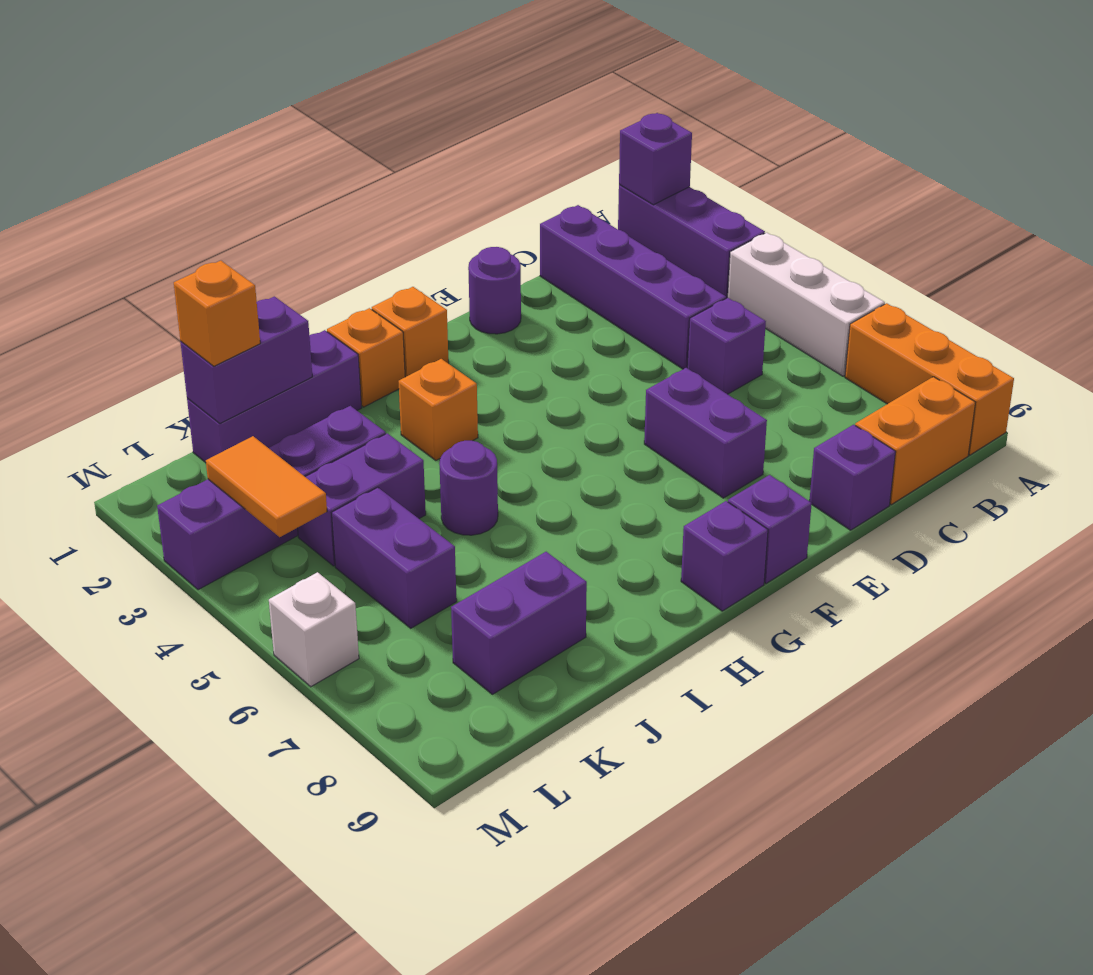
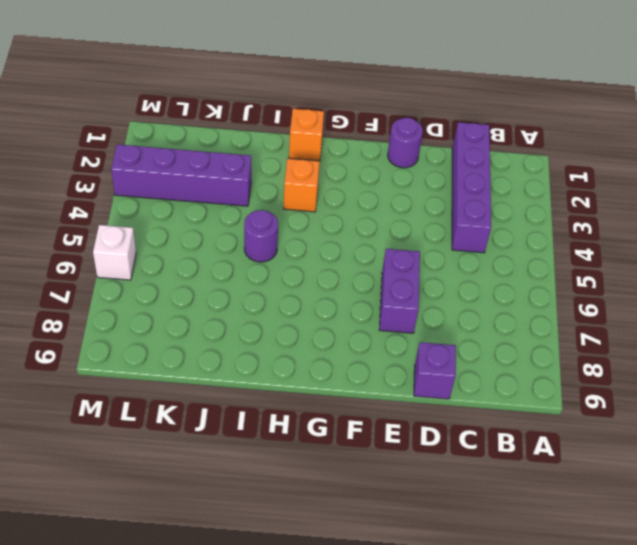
none -> purple 1x3 brick [618,185,765,298]
none -> white 1x3 brick [728,233,885,376]
none -> orange 1x3 brick [845,303,1014,455]

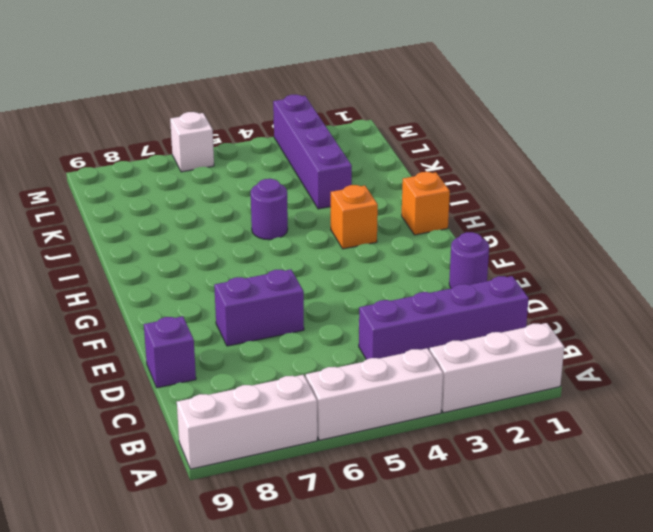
white 1x3 brick [429,323,564,413] -> purple 1x3 brick [618,185,765,298]
white 1x3 brick [177,375,317,469] -> orange 1x3 brick [845,303,1014,455]
none -> orange 1x2 brick [855,377,976,504]
none -> purple 1x1 brick [687,298,766,394]
none -> purple 1x1 brick [728,475,812,583]

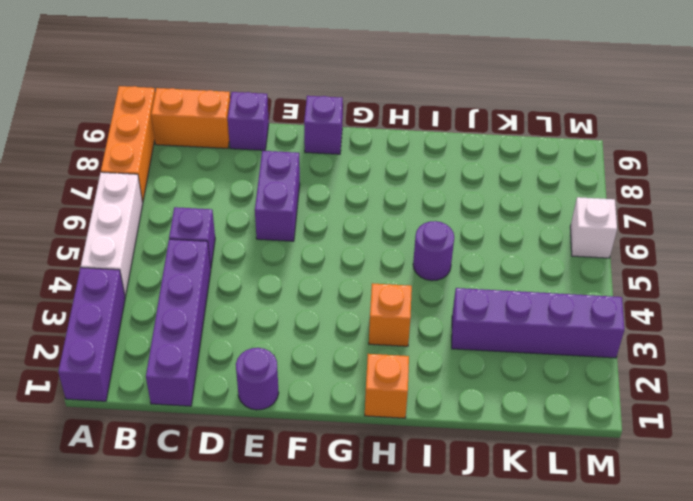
none -> orange 1x1 brick [372,287,449,377]
none -> purple 1x1 brick [681,501,768,611]
none -> purple 1x3 brick [187,330,362,463]

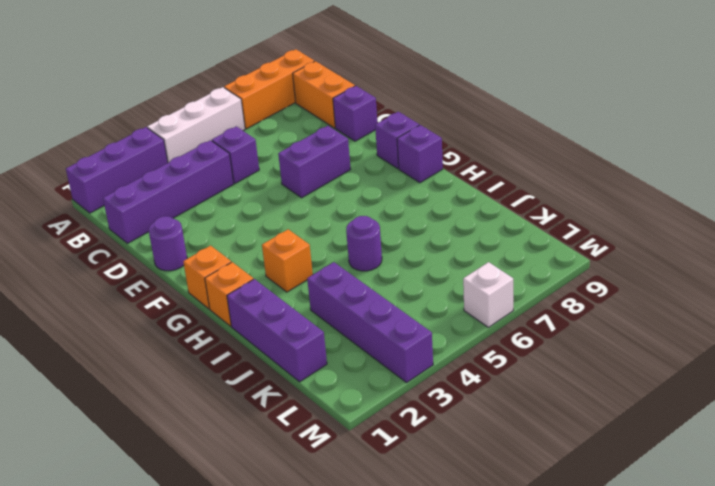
none -> purple 1x2 brick [298,433,426,566]
none -> purple 1x2 brick [451,552,587,694]
none -> purple 1x2 brick [332,487,457,628]

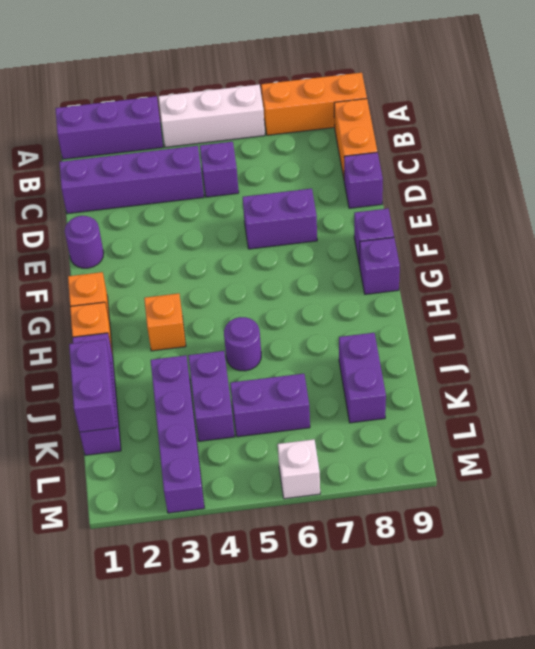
none -> purple 1x1 brick [619,113,692,205]
none -> orange 1x2 tile [206,436,327,537]
none -> orange 1x1 brick [174,261,260,366]

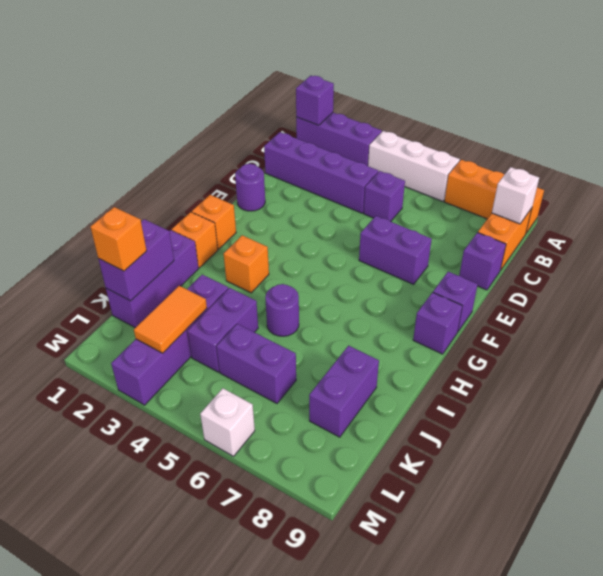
white 1x1 brick [492,167,539,224] -> none
orange 1x2 tile [134,286,207,353] -> orange 1x2 tile turned to [206,436,327,537]

